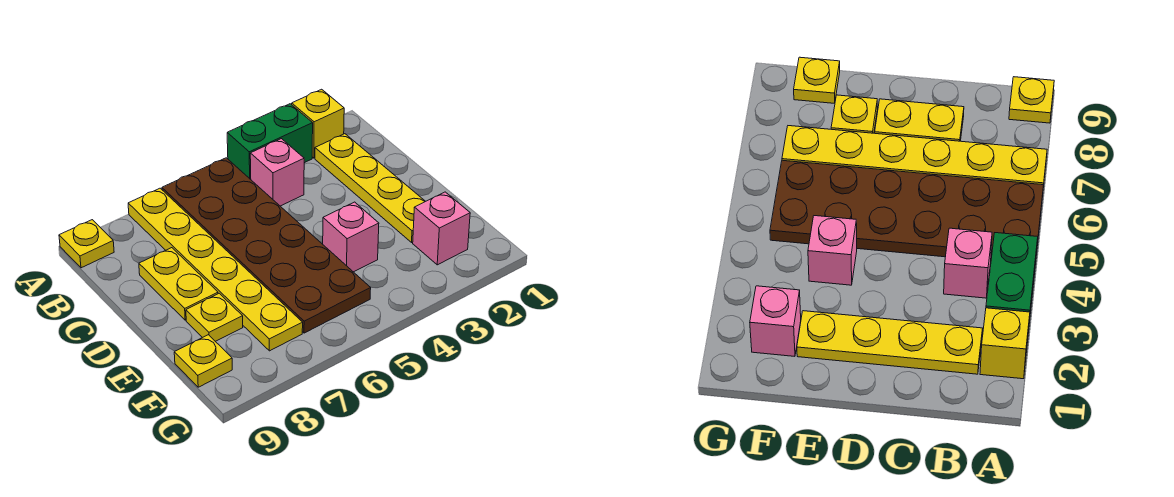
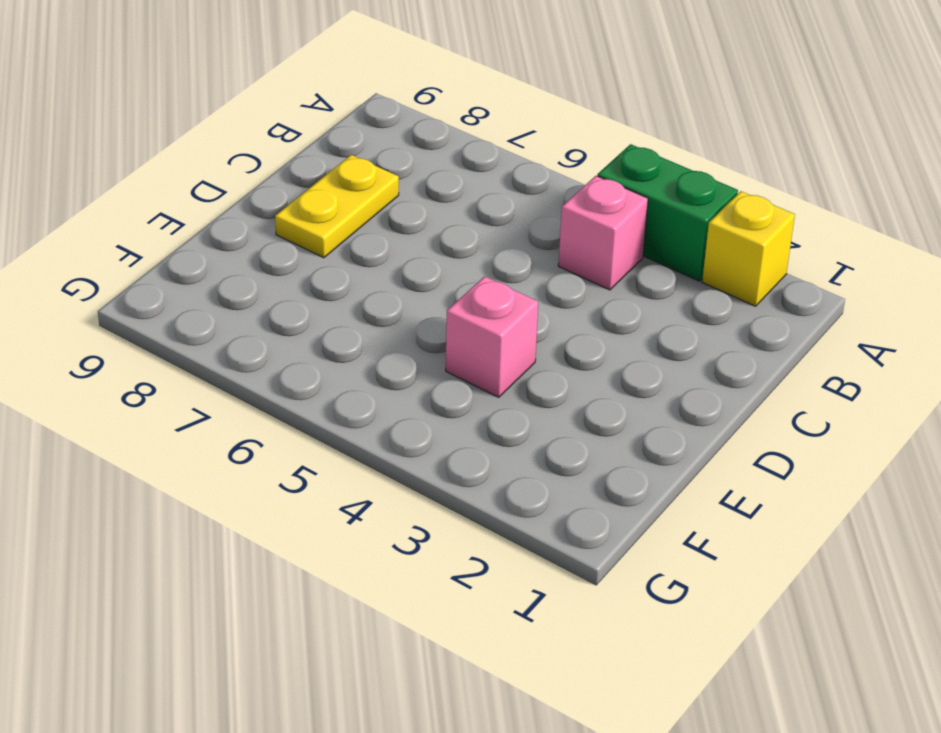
none -> brown 2x6 plate [162,158,371,333]
none -> yellow 1x6 plate [128,188,303,351]
none -> yellow 1x1 plate [59,220,114,268]

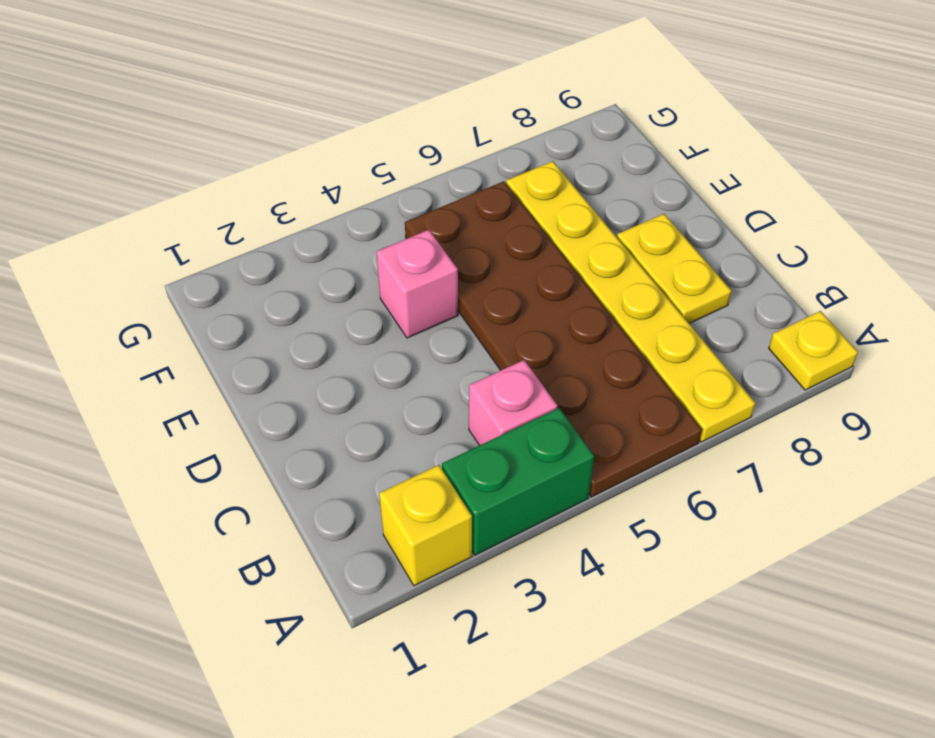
none -> yellow 1x4 plate [315,134,425,242]
none -> yellow 1x1 plate [186,293,243,341]
none -> pink 1x1 brick [413,192,470,265]

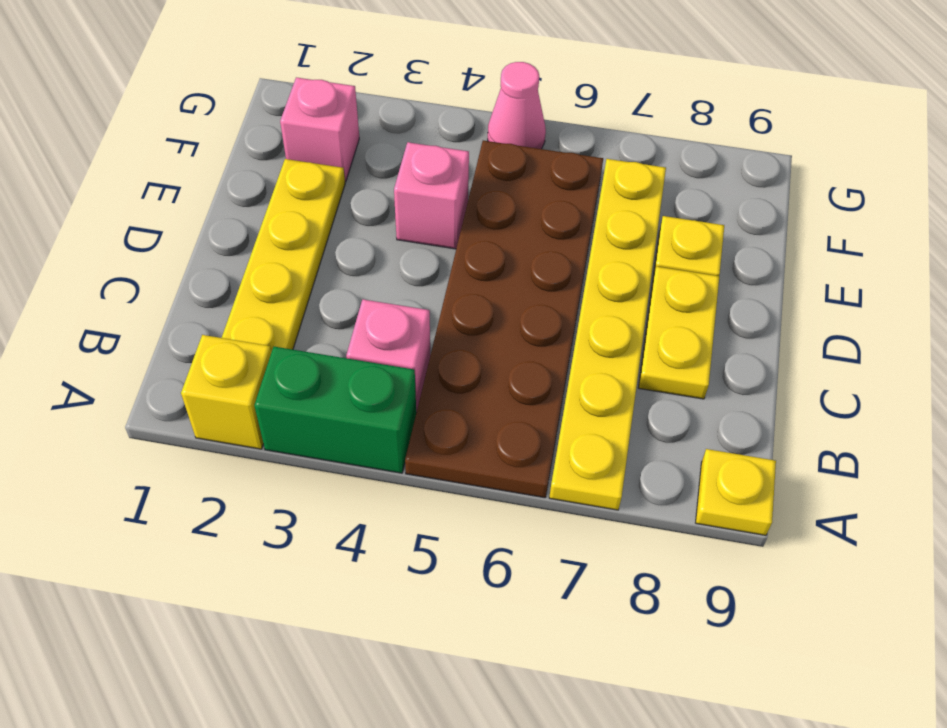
pink 1x1 cone [488,62,546,149] -> none
none -> yellow 1x1 plate [174,335,232,387]

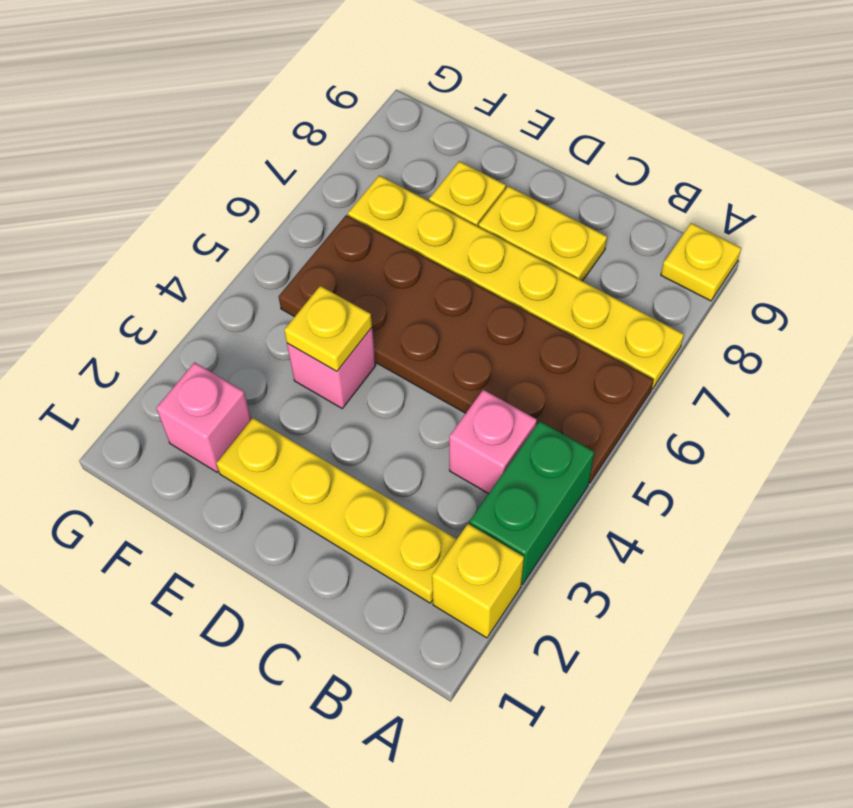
yellow 1x1 plate [284,286,372,371] -> yellow 1x1 plate moved to [174,335,232,387]

